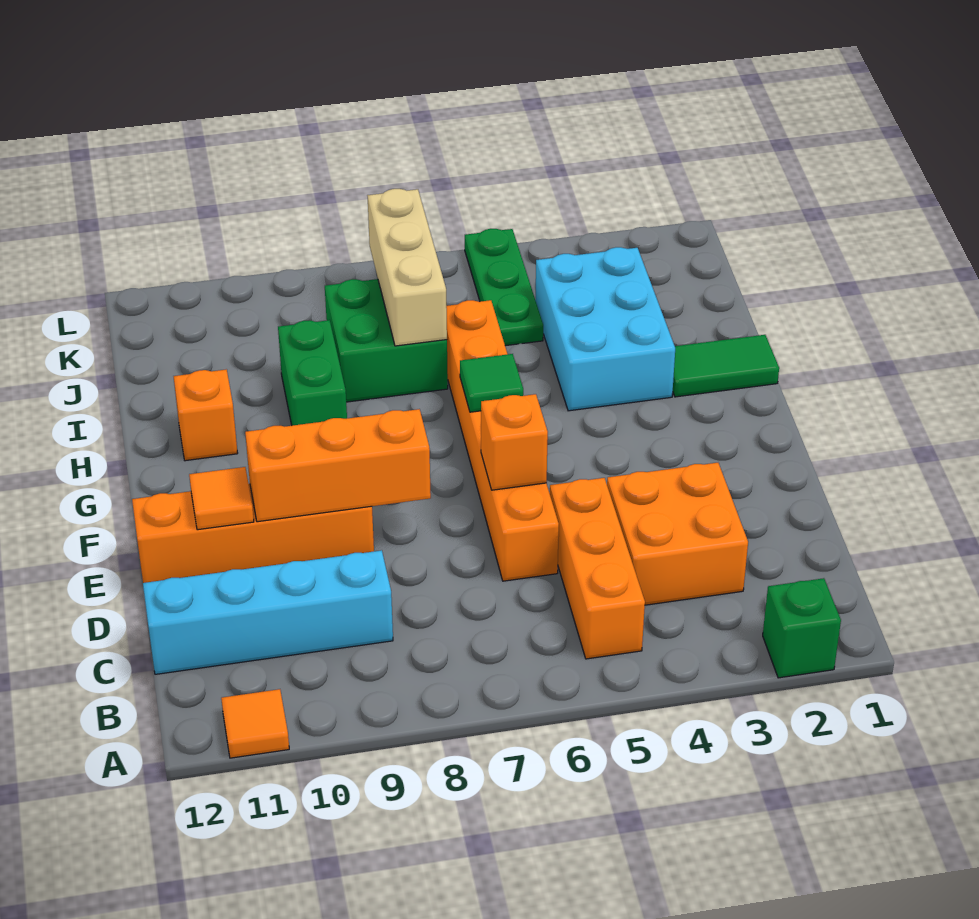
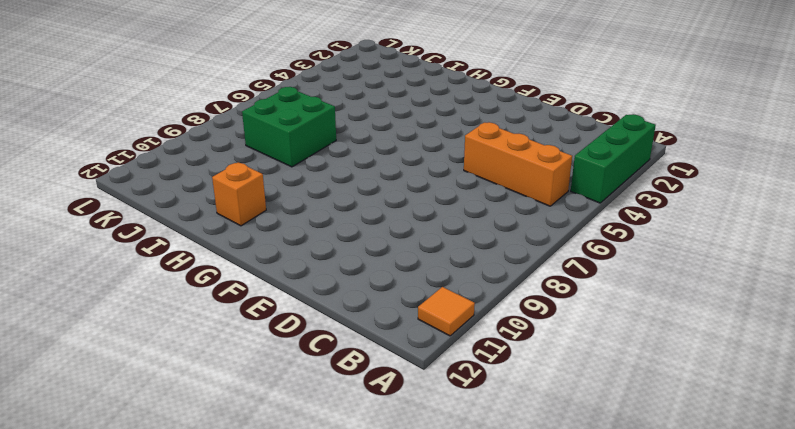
green 1x3 brick [571,114,656,203] -> green 1x1 brick [763,578,841,678]
none -> orange 2x2 brick [607,463,748,605]
none -> cyan 1x4 brick [143,550,393,674]
none -> orange 1x6 brick [446,300,559,581]

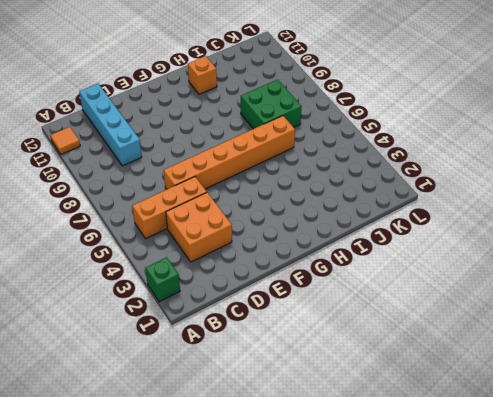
none -> orange 1x4 brick [132,484,374,583]
none -> green 1x2 tile [673,335,779,397]
none -> cyan 2x3 brick [535,247,675,411]

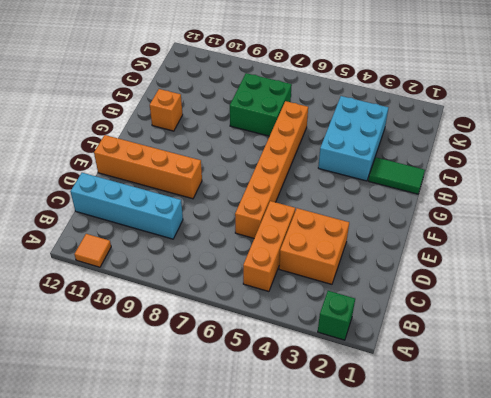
none -> green 1x2 brick [278,320,347,426]
none -> green 1x3 plate [465,229,543,346]
none -> orange 1x1 brick [481,394,548,490]

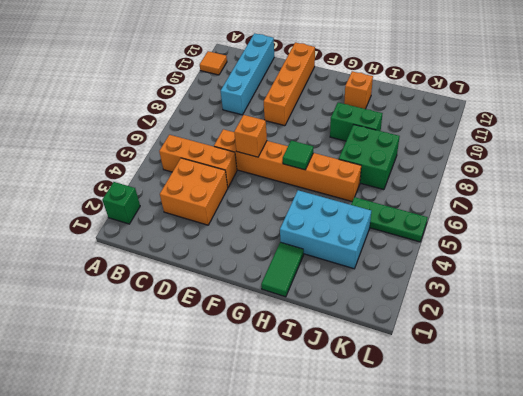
none -> orange 1x3 brick [245,409,431,522]
none -> orange 1x1 tile [189,467,254,530]
none -> tan 1x3 brick [367,189,447,346]

